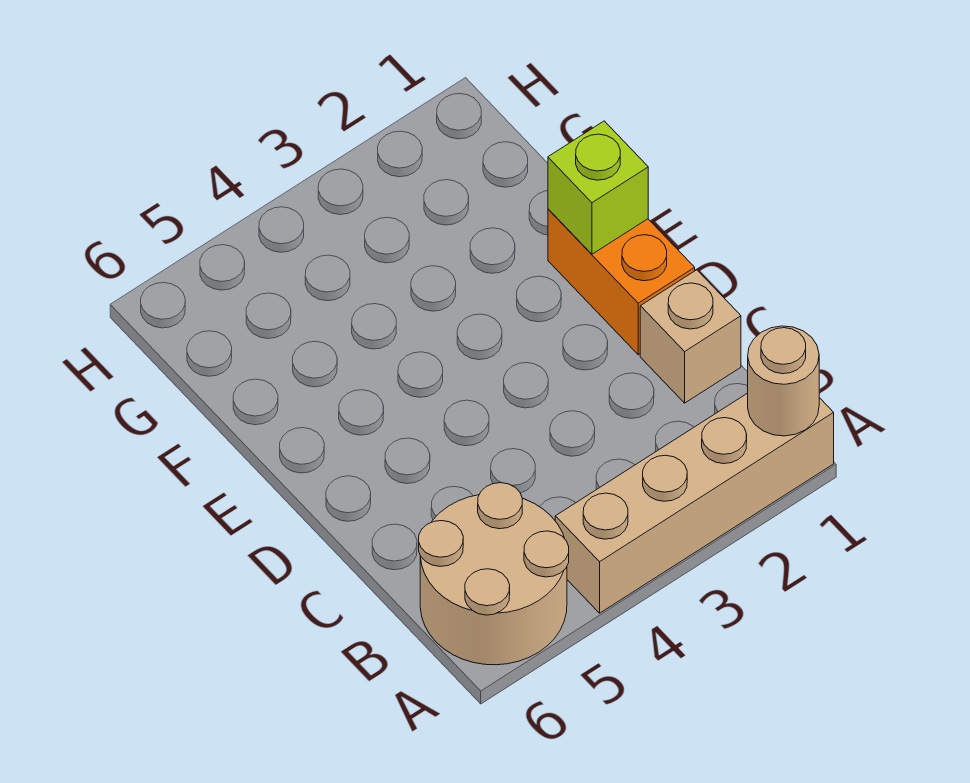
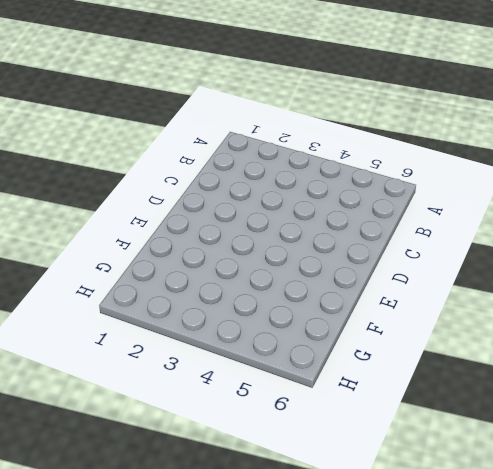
none -> tan 1x4 brick [555,393,834,613]
none -> tan 2x2 round brick [419,483,569,665]

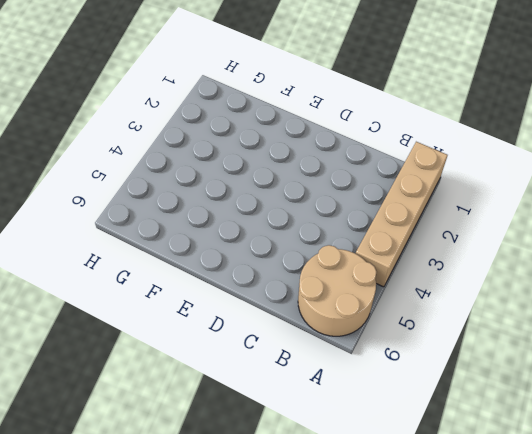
none -> tan 1x1 brick [640,270,741,403]
none -> orange 1x2 brick [548,209,695,355]

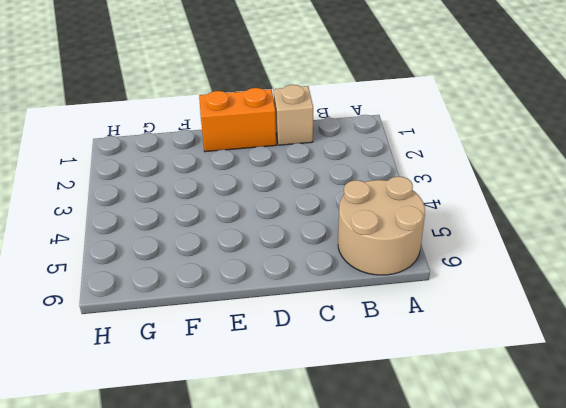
none -> tan 1x4 brick [555,393,834,613]
none -> tan 1x1 round brick [748,326,819,436]

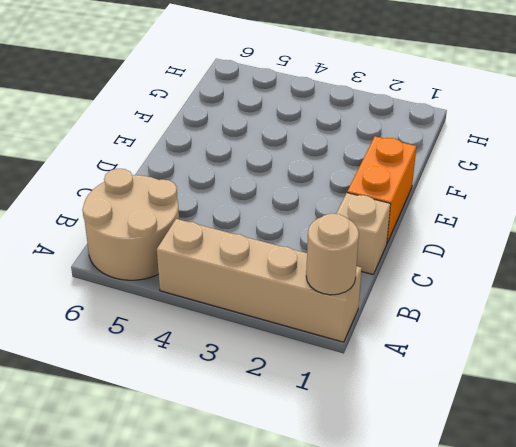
none -> lime 1x1 brick [548,121,648,254]

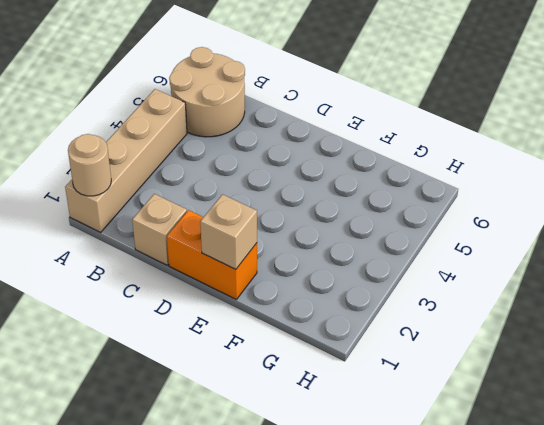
tan 1x1 brick [200,194,257,269] -> lime 1x1 brick [548,121,648,254]

